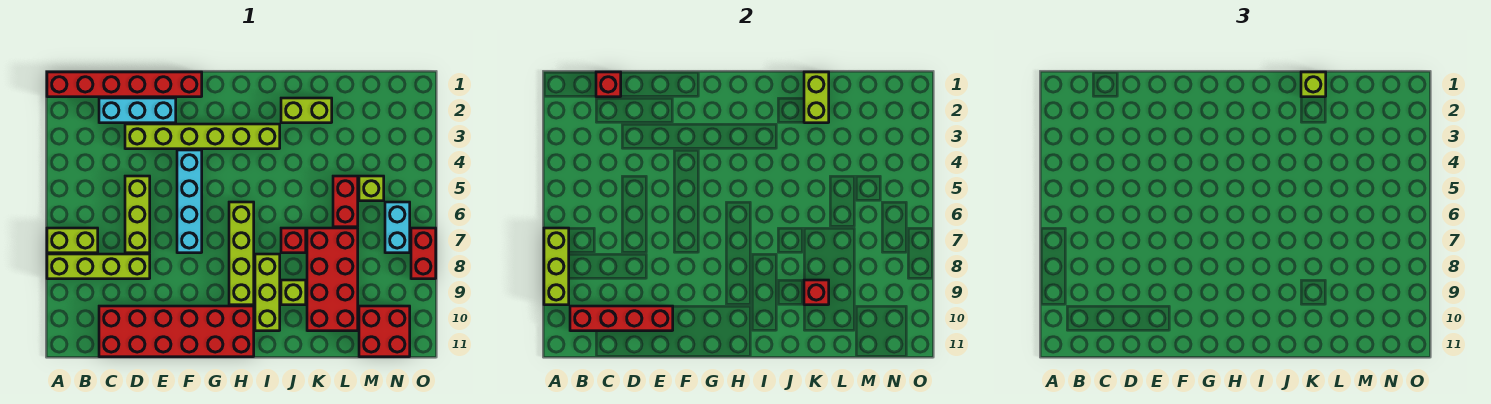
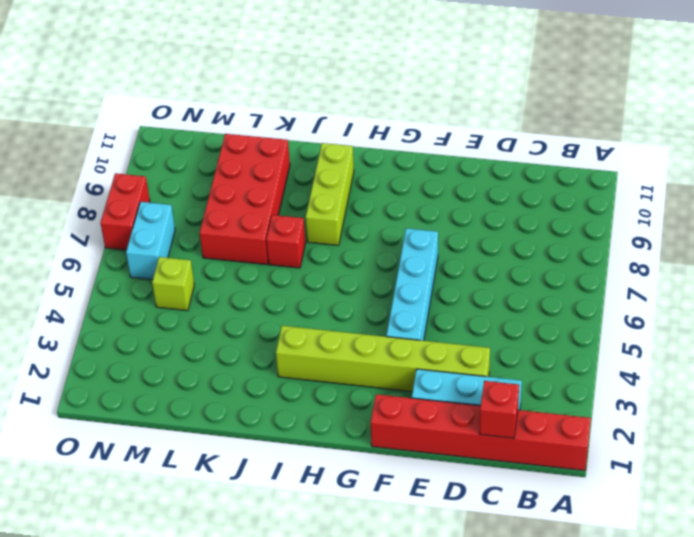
none -> lime 1x2 brick [47,228,98,253]
none -> lime 1x4 brick [47,254,150,279]
none -> red 2x6 brick [99,306,254,357]

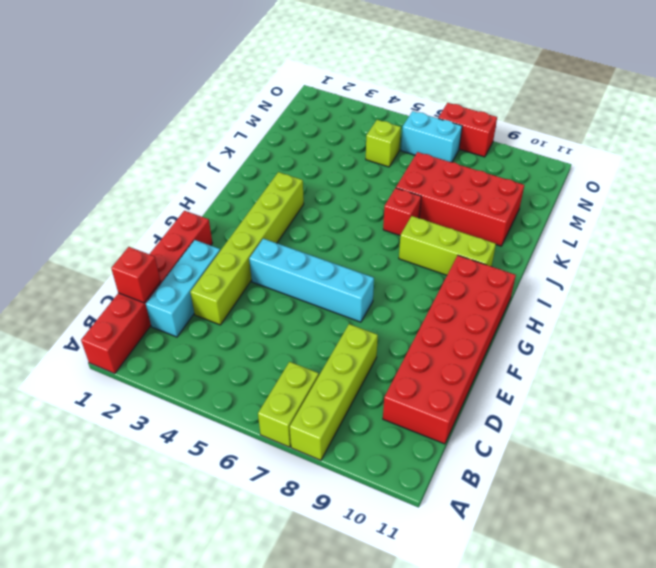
none -> lime 1x3 brick [125,176,150,253]
none -> lime 1x4 brick [229,202,254,305]
none -> lime 1x2 brick [281,98,332,123]

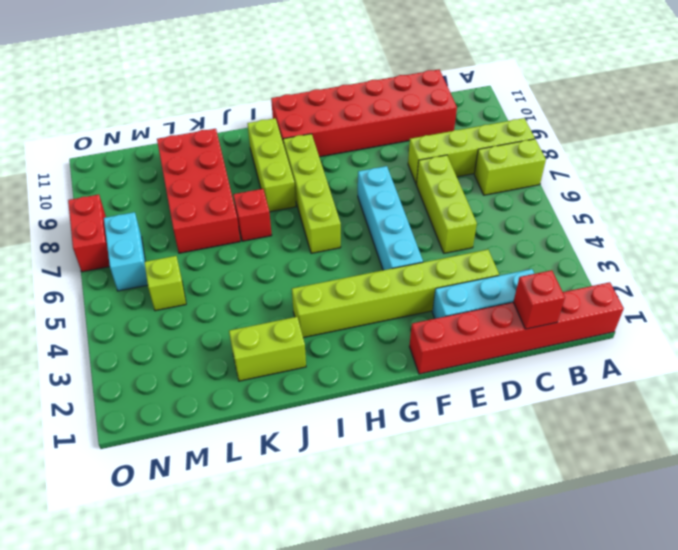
none -> lime 1x1 brick [281,280,306,305]
none -> red 1x2 brick [333,176,358,227]
none -> red 2x2 brick [359,306,410,357]

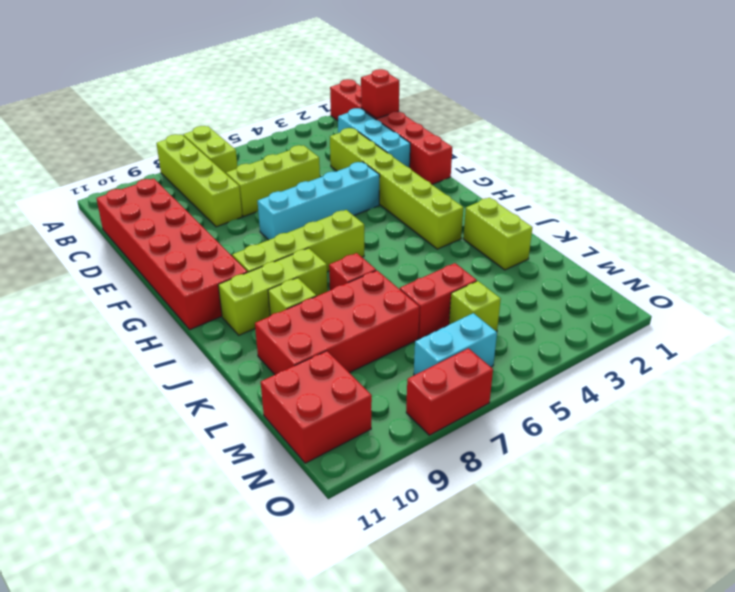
none -> lime 1x3 brick [544,228,569,305]
none -> red 1x4 brick [570,306,673,331]
none -> lime 1x2 brick [804,72,829,123]

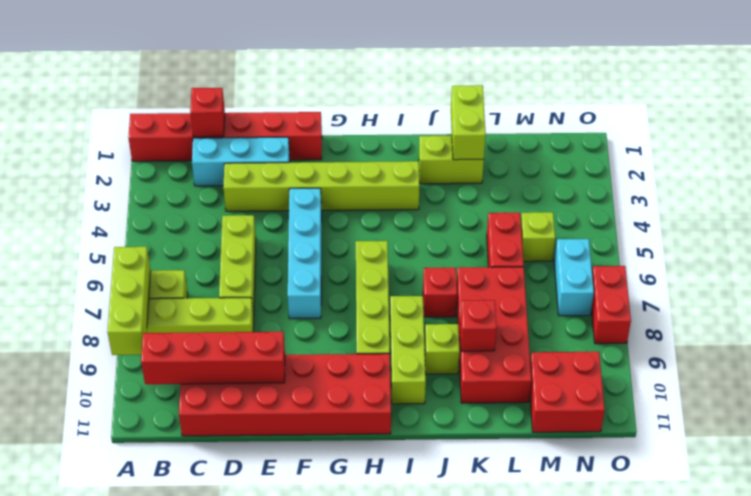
none -> lime 1x1 brick [1301,72,1326,97]

